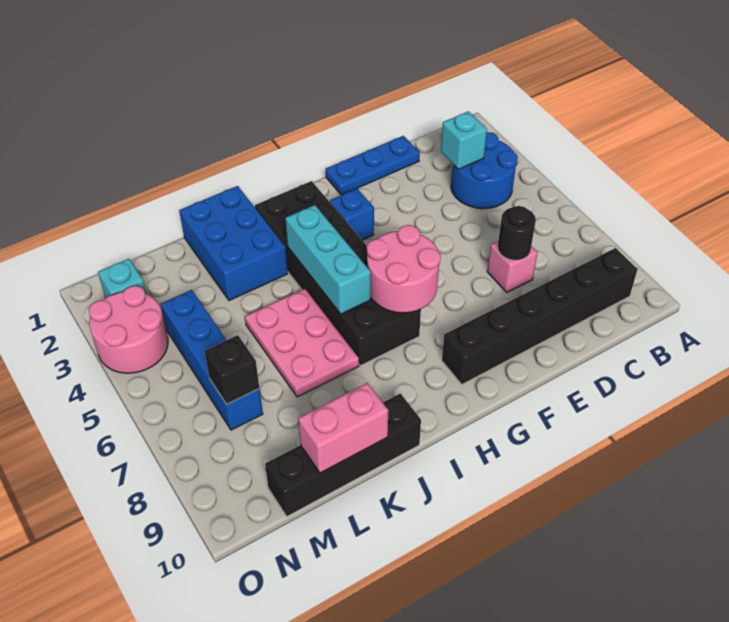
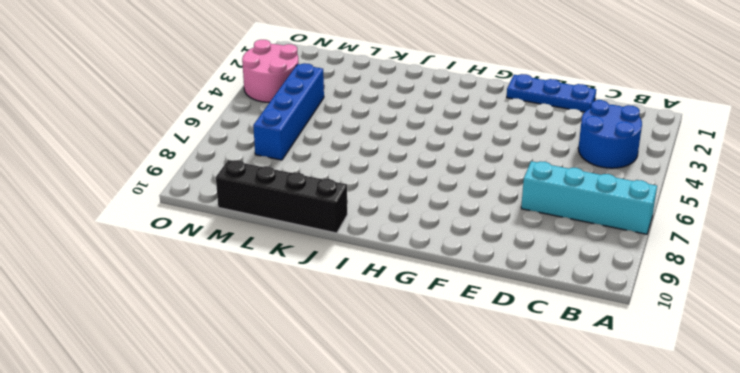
cyan 1x4 brick [521,161,657,234] -> pink 1x1 brick [487,241,537,292]
none -> black 1x6 brick [442,248,638,384]
none -> blue 1x1 brick [330,189,374,240]
none -> black 2x6 brick [255,181,421,366]

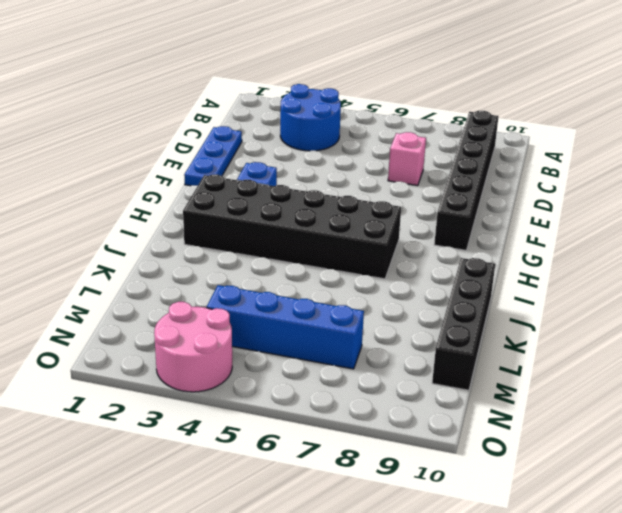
none -> blue 2x3 brick [179,186,288,301]
none -> pink 2x3 plate [245,288,359,397]
none -> cyan 1x1 brick [98,259,146,298]

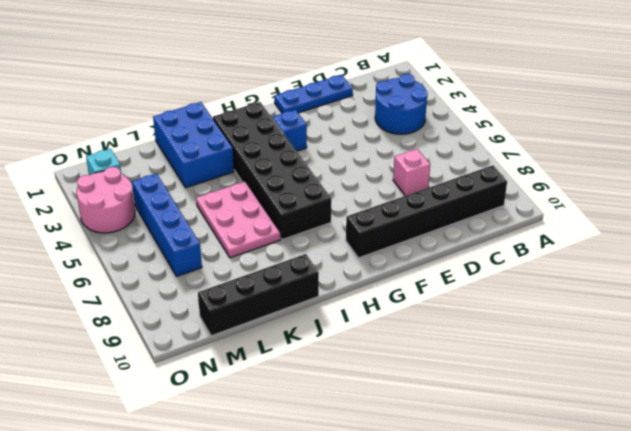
none -> cyan 1x1 brick [441,111,487,170]
none -> black 1x1 round brick [498,206,536,260]
none -> pink 2x2 round brick [367,225,441,313]

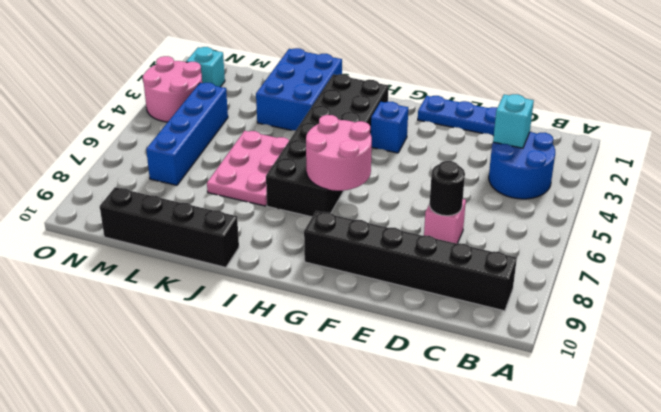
none -> cyan 1x3 brick [285,205,371,314]
none -> pink 1x2 brick [298,383,388,473]
none -> black 1x1 brick [204,335,259,404]

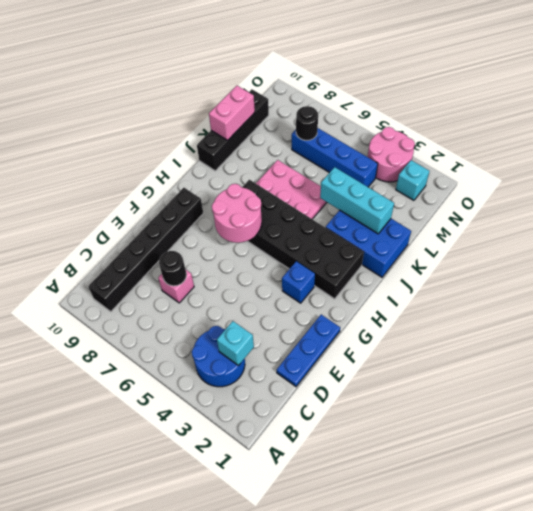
cyan 1x3 brick [320,167,394,234] -> cyan 1x3 brick moved to [285,205,371,314]
black 1x1 round brick [296,106,318,140] -> black 1x1 brick [204,335,259,404]

